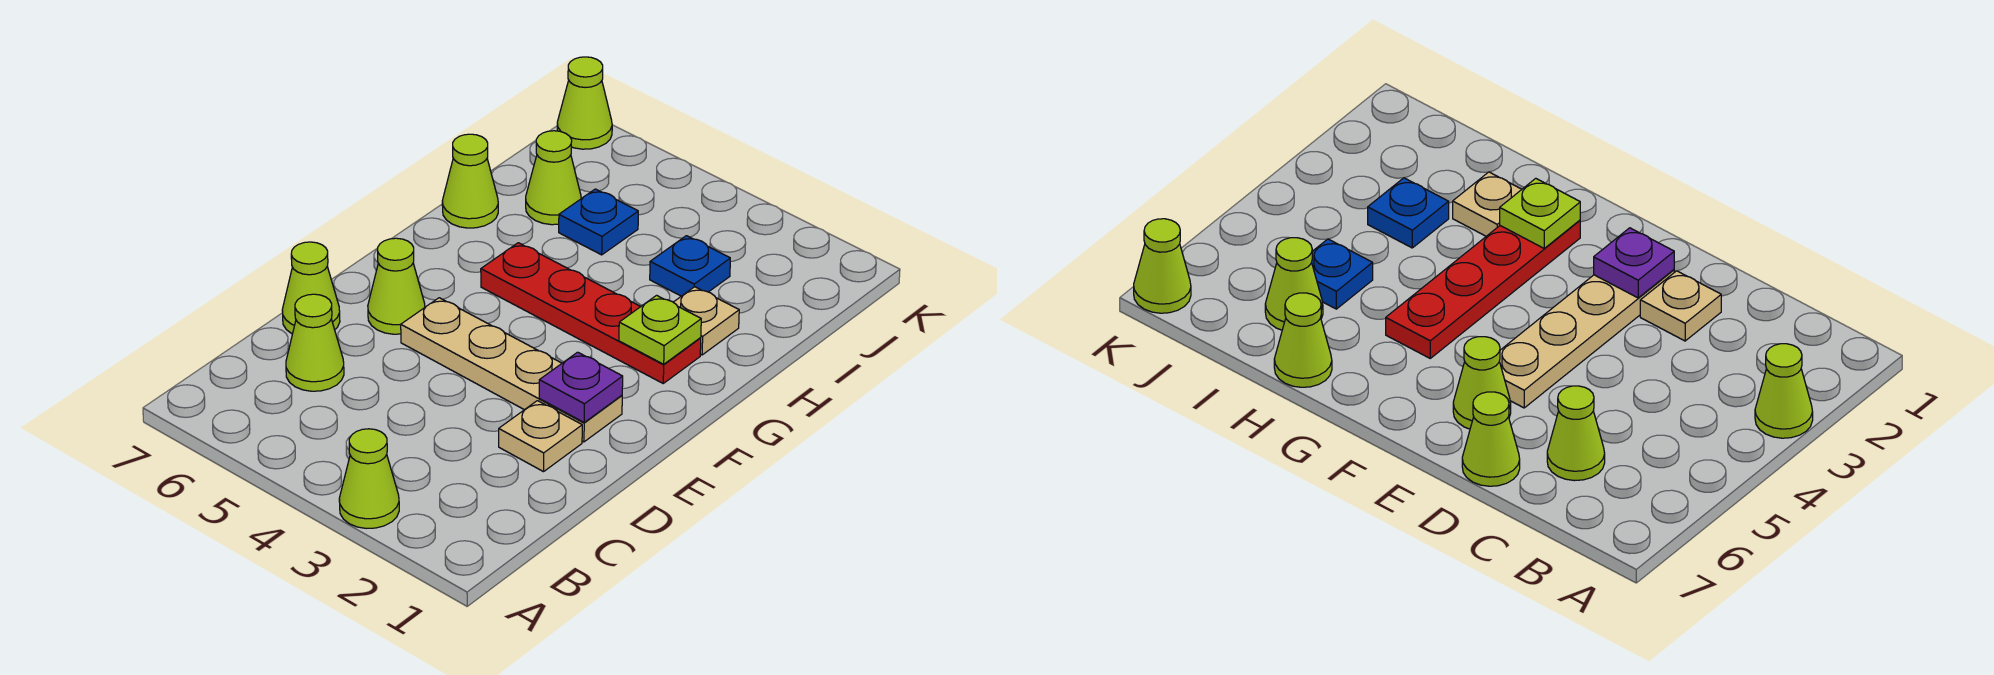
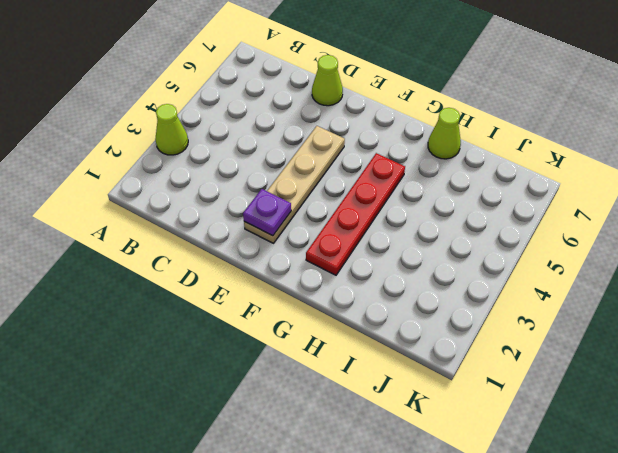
none -> lime 1x1 cone [286,294,344,391]
none -> tan 1x1 plate [499,401,582,472]
none -> lime 1x1 cone [368,238,425,334]

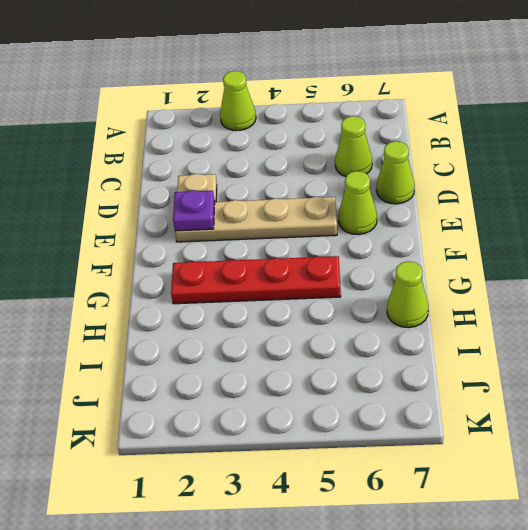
none -> tan 1x1 plate [673,287,739,355]
none -> blue 1x1 plate [650,236,730,296]
none -> blue 1x1 plate [559,189,638,255]

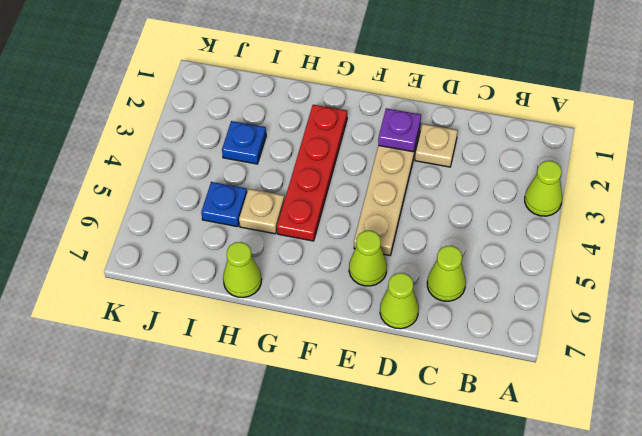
tan 1x1 plate [239,189,284,234] -> tan 1x1 plate moved to [673,287,739,355]
none -> lime 1x1 cone [526,131,581,225]
none -> lime 1x1 cone [557,57,612,149]
none -> lime 1x1 plate [619,295,701,364]

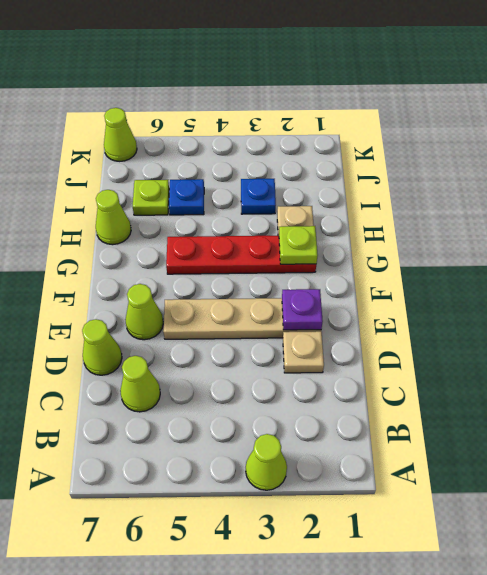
lime 1x1 plate [133,180,169,215] -> lime 1x1 cone [526,131,581,225]

